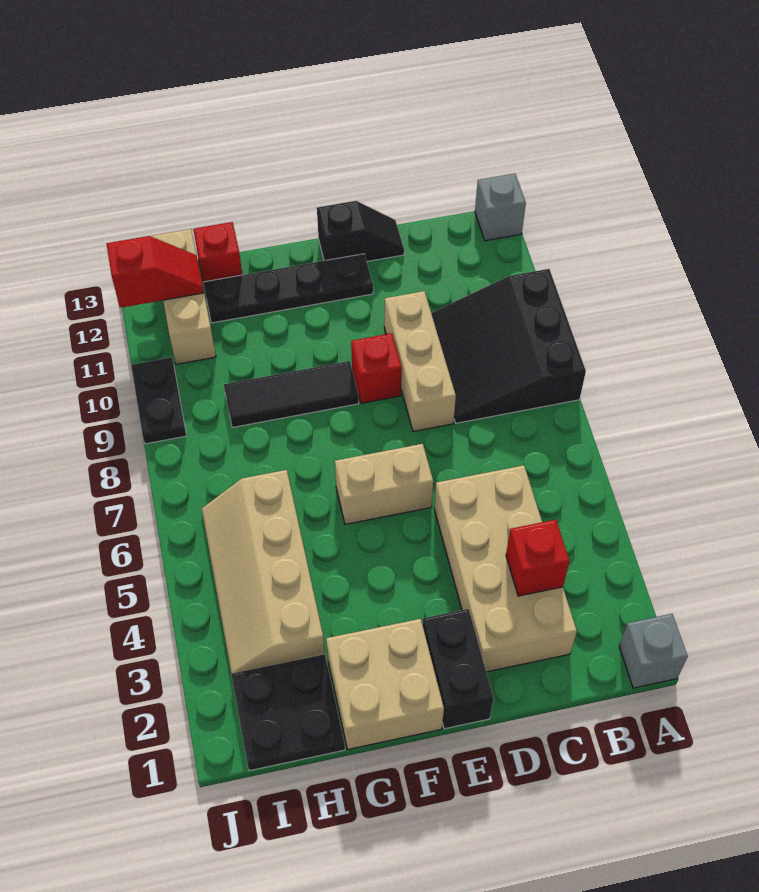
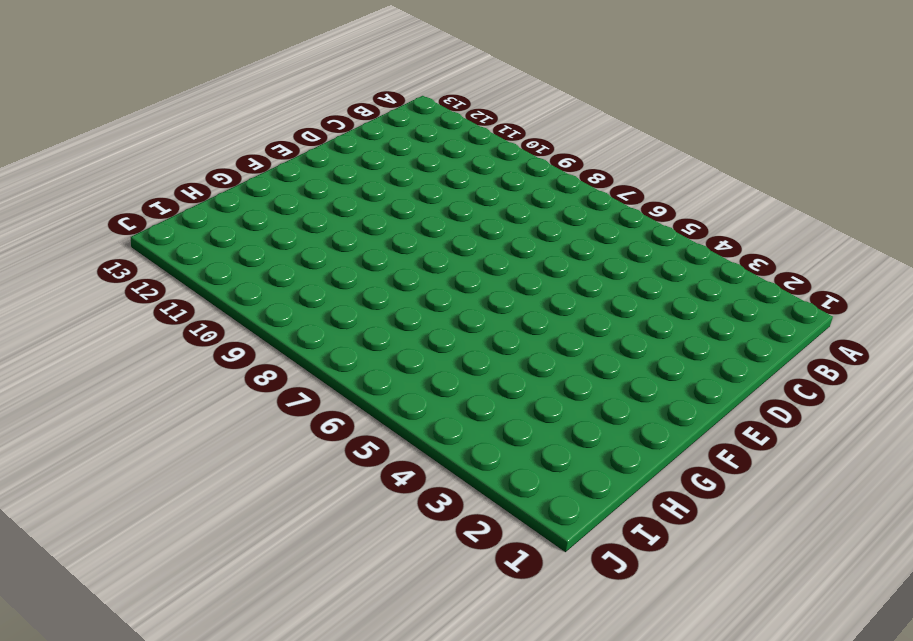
none -> grey 1x1 brick [619,614,688,688]
none -> black 3x3 slope [431,269,586,423]
none -> grey 1x1 brick [475,174,526,241]

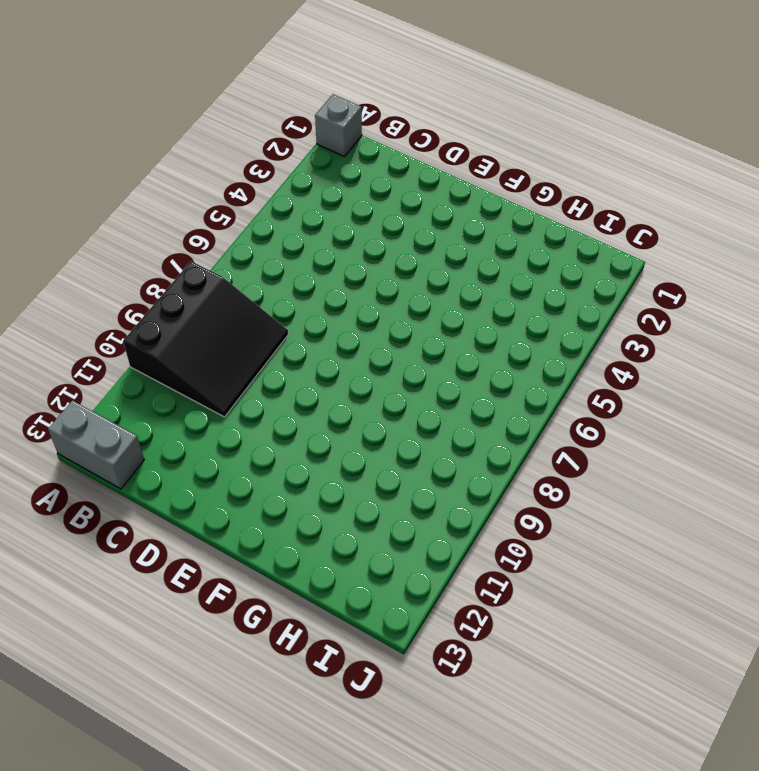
grey 1x2 brick [48,401,144,489] -> grey 1x1 brick [475,174,526,241]
none -> tan 2x4 brick [434,465,577,672]
none -> tan 1x3 brick [384,291,456,431]
none -> black 1x2 slope [317,201,404,261]

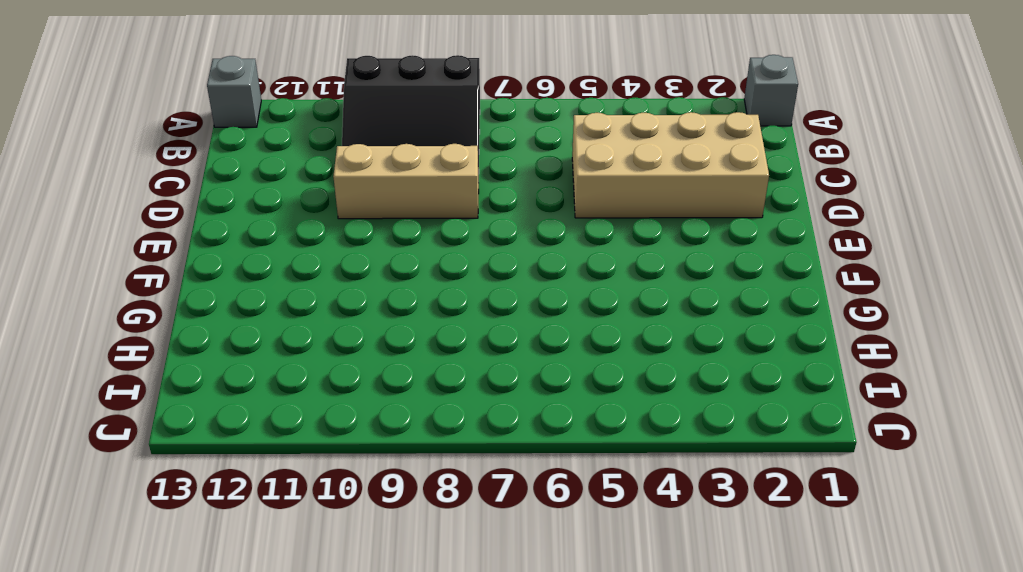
none -> black 1x2 slope [317,201,404,261]
none -> black 1x2 brick [423,609,493,729]
none -> tan 1x2 brick [335,444,433,524]

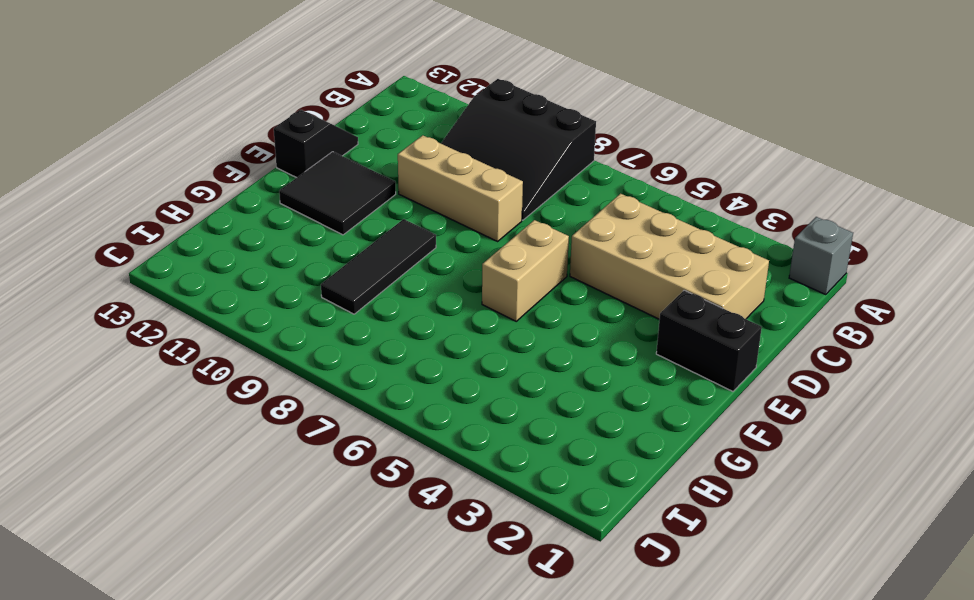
black 2x2 tile [279,152,396,235] -> black 1x4 plate [203,254,373,323]
none -> grey 1x1 brick [475,174,526,241]
none -> red 1x1 brick [351,333,402,403]
none -> tan 2x2 brick [326,619,444,749]

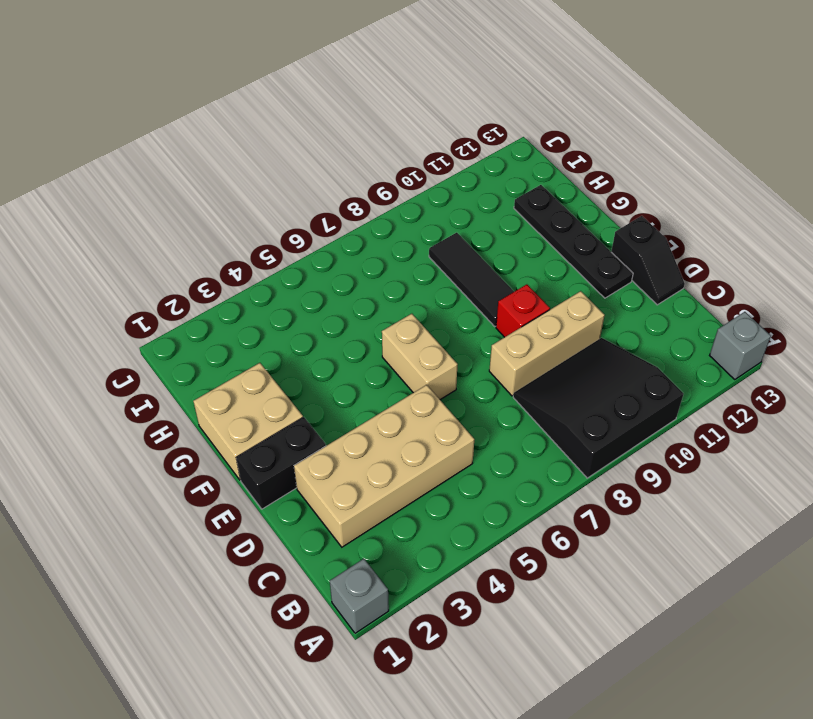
none -> black 2x2 plate [231,654,345,771]
none -> tan 2x4 slope [202,470,325,673]
none -> red 1x1 brick [193,222,242,282]

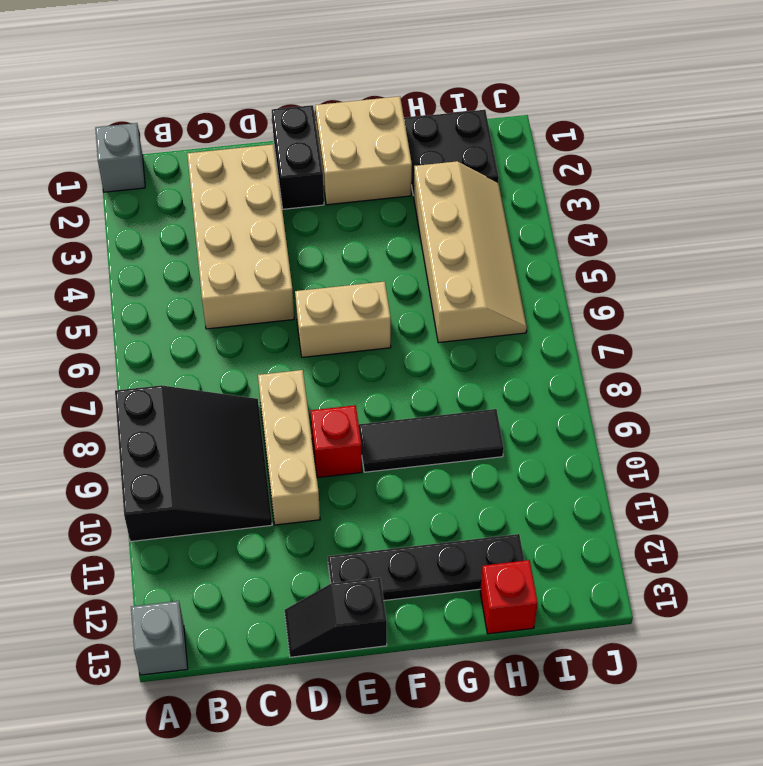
none -> tan 1x3 brick [152,229,216,364]
none -> black 1x2 plate [131,357,186,444]
none -> red 1x1 brick [506,520,570,596]

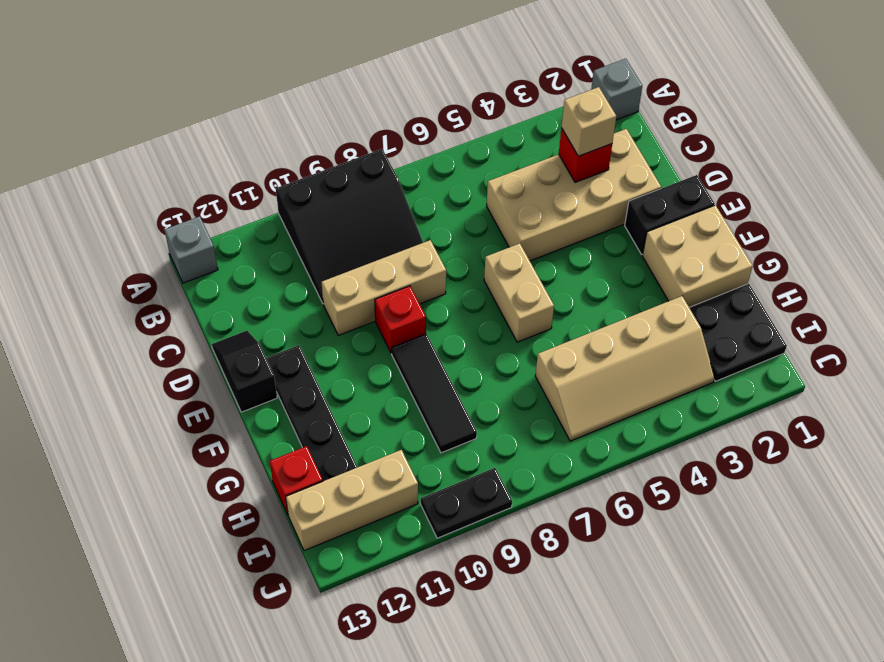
tan 1x1 brick [562,87,616,156] -> none
none -> red 1x2 slope [107,236,204,308]

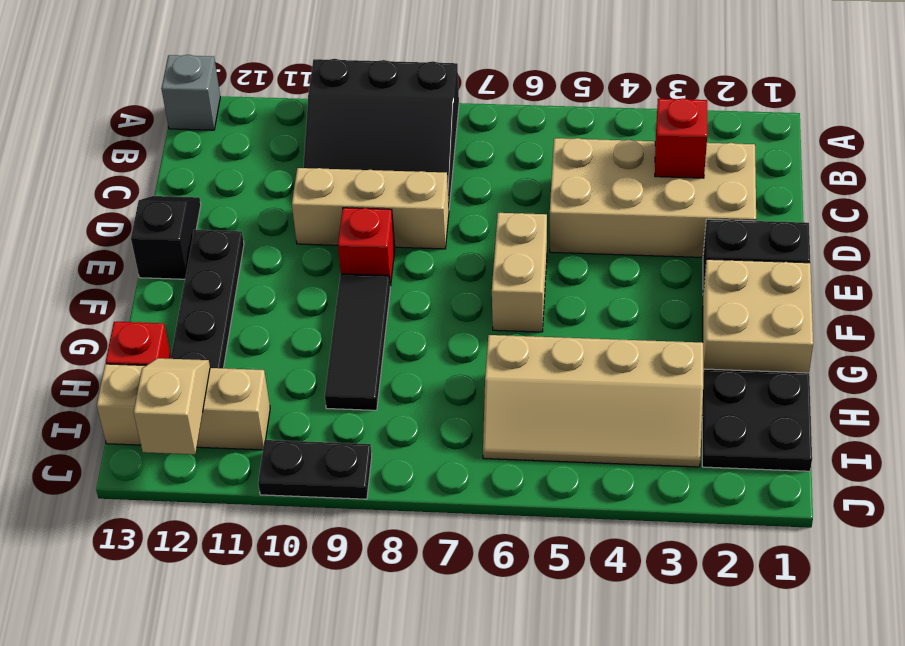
tan 1x2 slope [133,358,210,454] -> red 1x2 slope [107,236,204,308]
none -> grey 1x1 brick [619,614,688,688]

